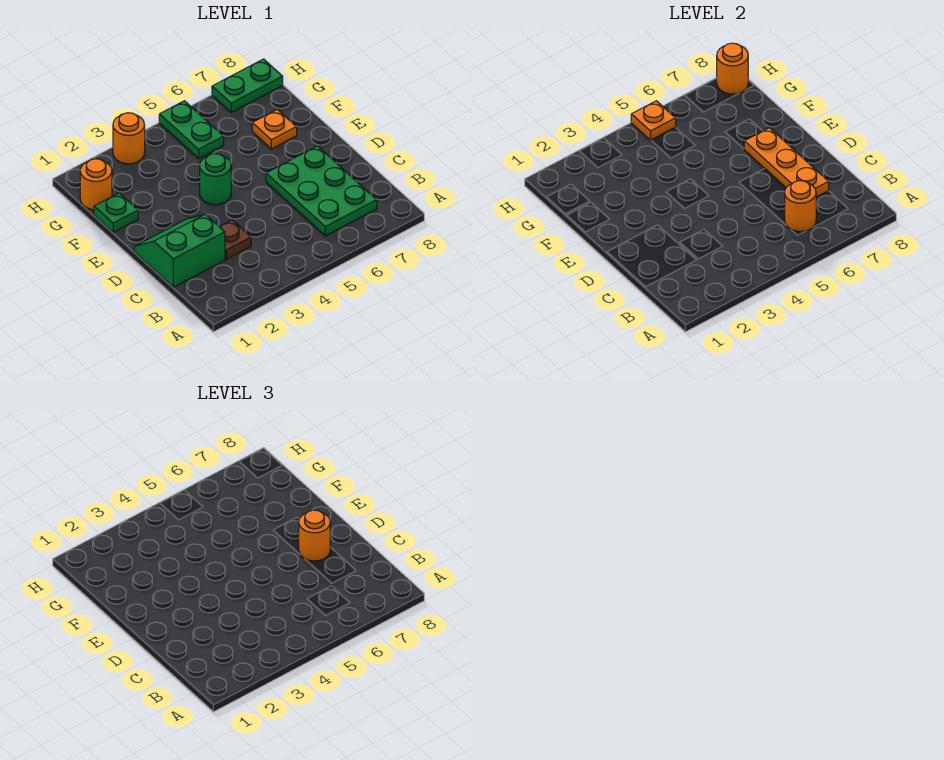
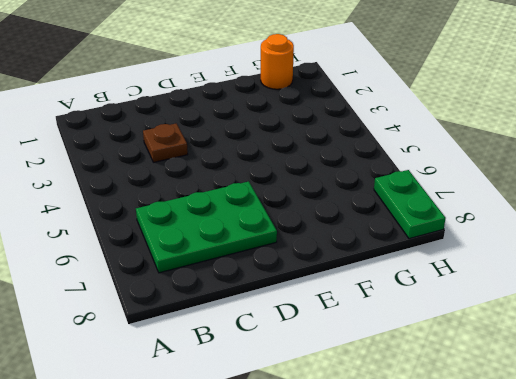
none -> green 2x2 slope [134,214,225,287]
none -> green 1x1 round brick [200,154,231,205]
none -> green 1x1 plate [94,193,138,232]

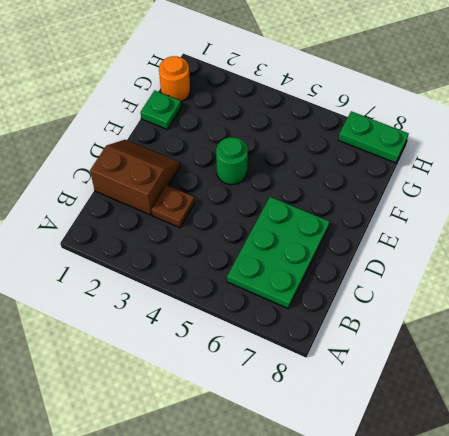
brown 2x2 slope [90,140,180,215] -> green 2x2 slope [134,214,225,287]
none -> orange 1x1 plate [252,109,297,149]
none -> green 1x2 plate [159,101,224,158]
none -> orange 1x1 round brick [113,113,145,164]

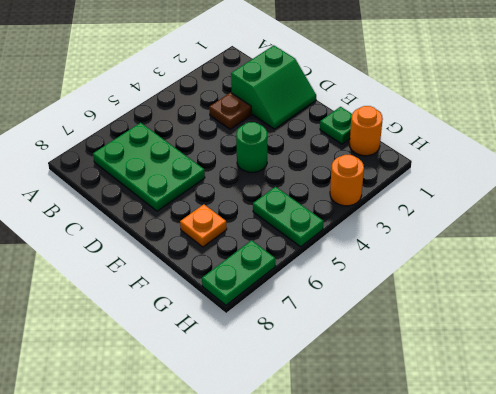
none -> orange 1x1 round brick [785,181,816,232]
none -> orange 1x3 plate [744,128,829,197]
none -> orange 1x1 plate [631,101,676,140]

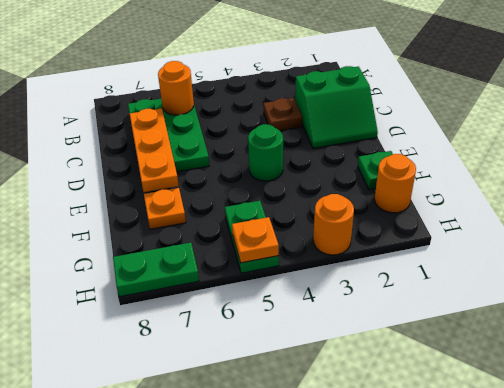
none -> orange 1x1 round brick [717,43,748,94]
none -> orange 1x1 round brick [299,510,330,561]

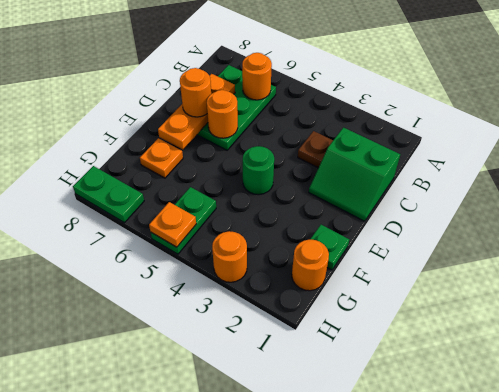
orange 1x1 round brick [207,90,238,138] -> orange 1x1 round brick moved to [717,43,748,94]

